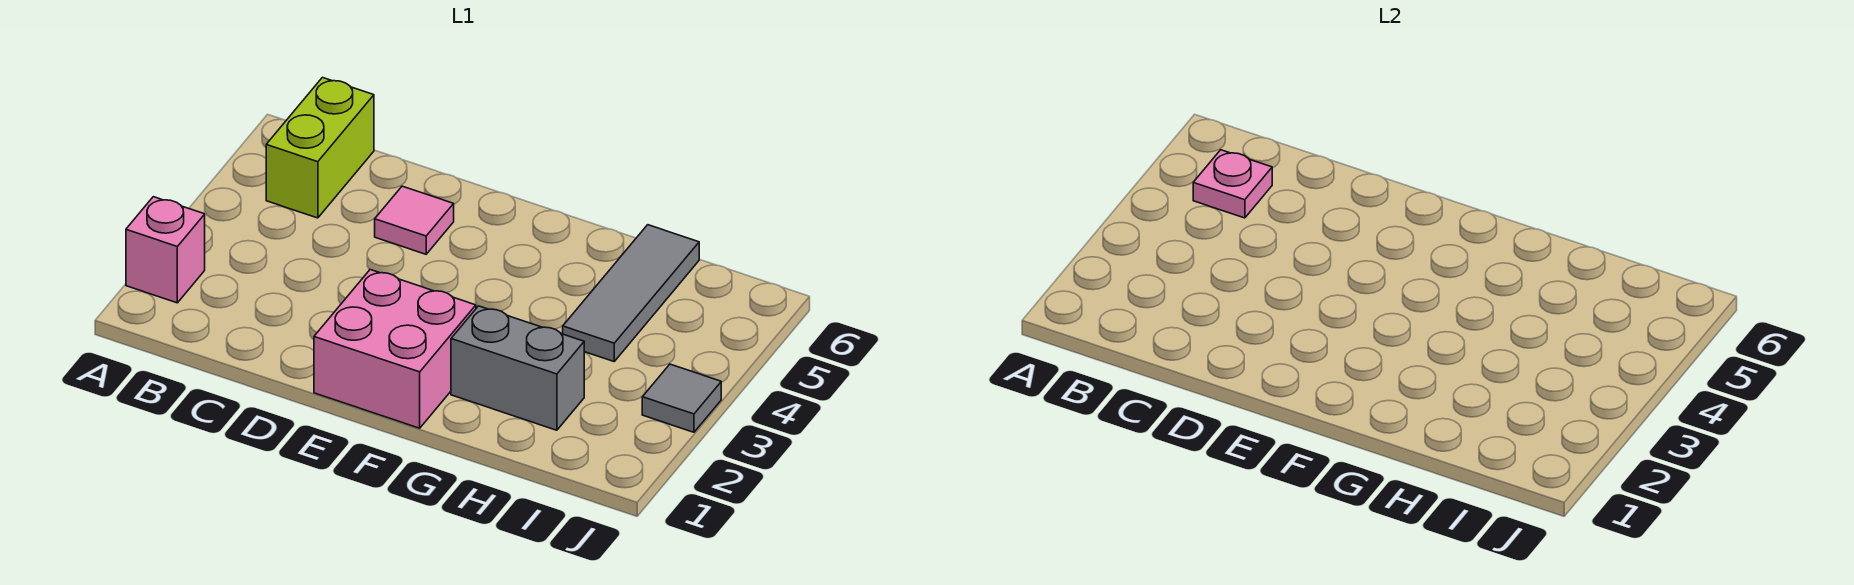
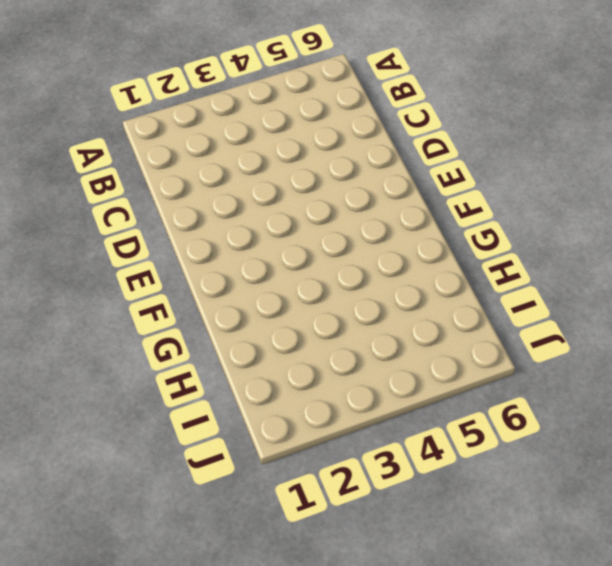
none -> pink 1x1 brick [126,197,205,303]
none -> lime 1x2 brick [266,78,374,218]

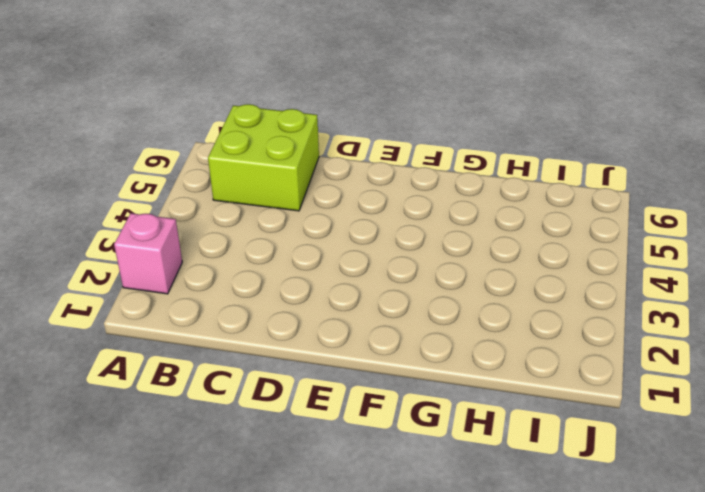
lime 2x2 brick [208,104,319,211] -> lime 1x2 brick [266,78,374,218]
none -> pink 1x1 tile [375,186,454,254]
none -> pink 2x2 brick [314,270,476,428]

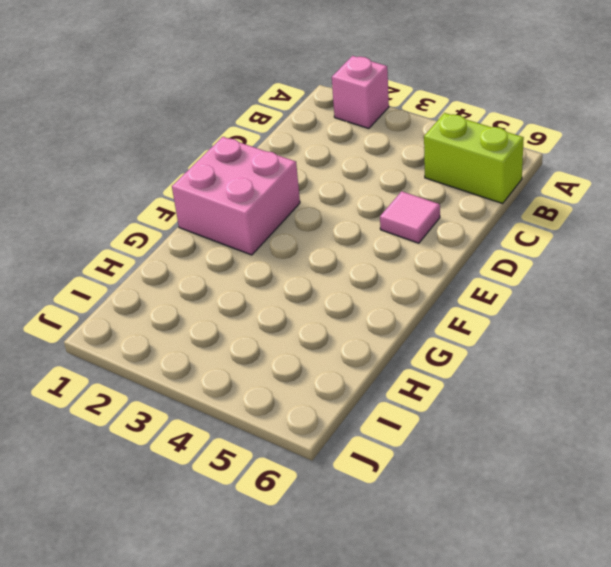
none -> grey 1x2 brick [451,306,584,430]
none -> grey 1x3 tile [563,225,699,361]

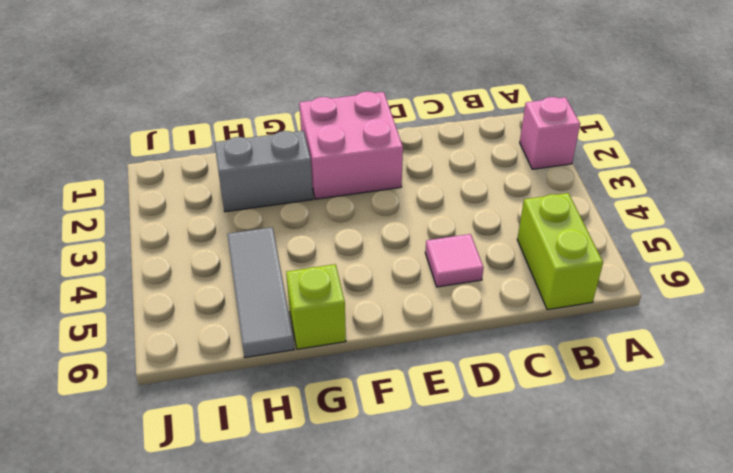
lime 1x1 brick [286,264,346,349] -> none
none -> grey 1x1 tile [642,364,721,432]
none -> pink 1x1 plate [1193,150,1272,218]

